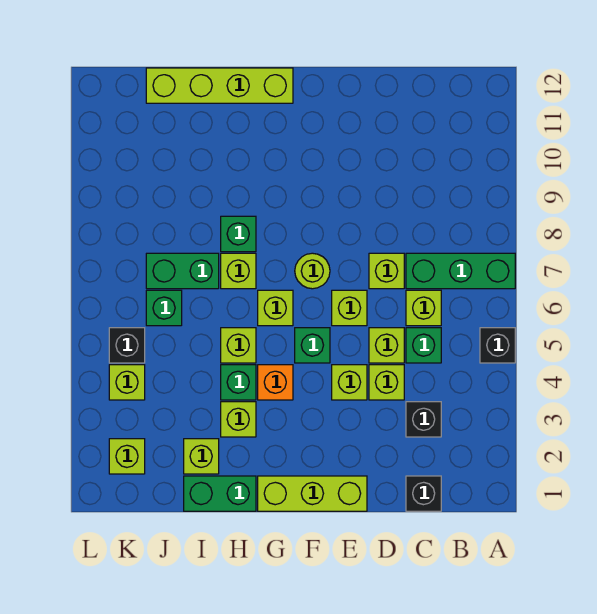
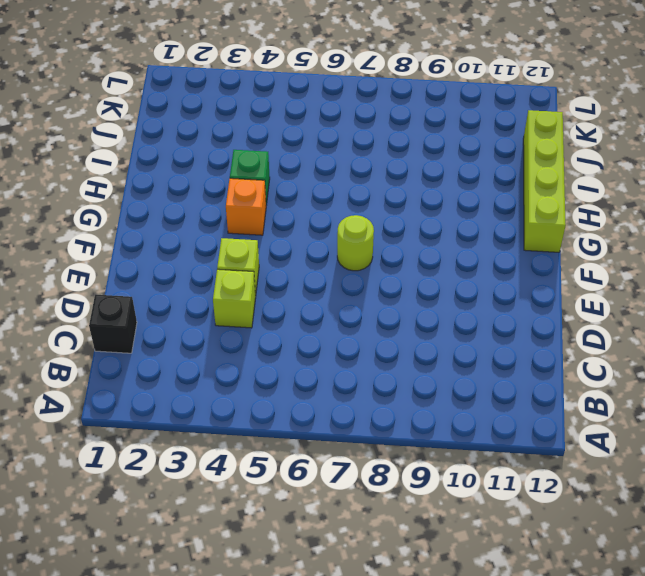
none -> black 1x1 brick [480,328,515,363]
none -> green 1x3 brick [406,253,515,289]
none -> black 1x1 brick [406,402,441,437]

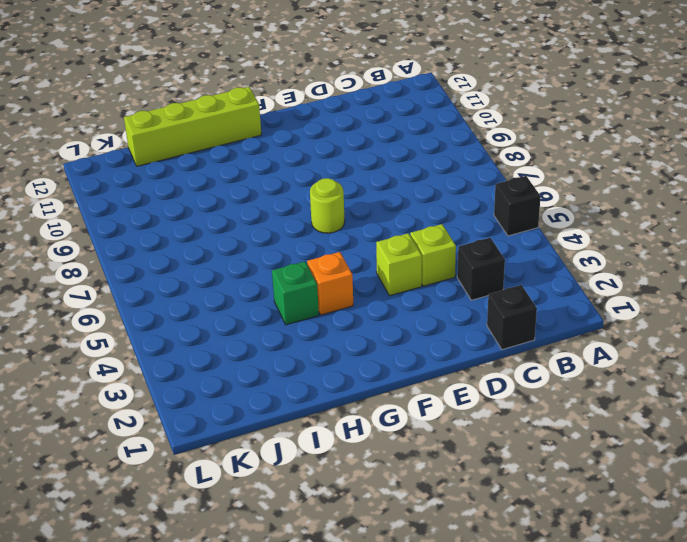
none -> green 1x3 brick [406,253,515,289]
none -> green 1x1 brick [406,328,441,363]
none -> lime 1x1 brick [406,290,441,326]

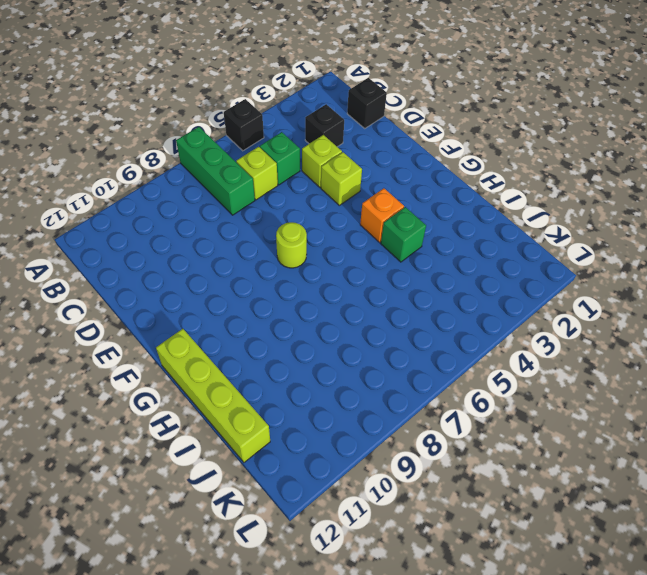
none -> lime 1x1 brick [369,328,404,363]
none -> lime 1x1 brick [369,253,404,289]
none -> lime 1x3 brick [258,476,367,511]

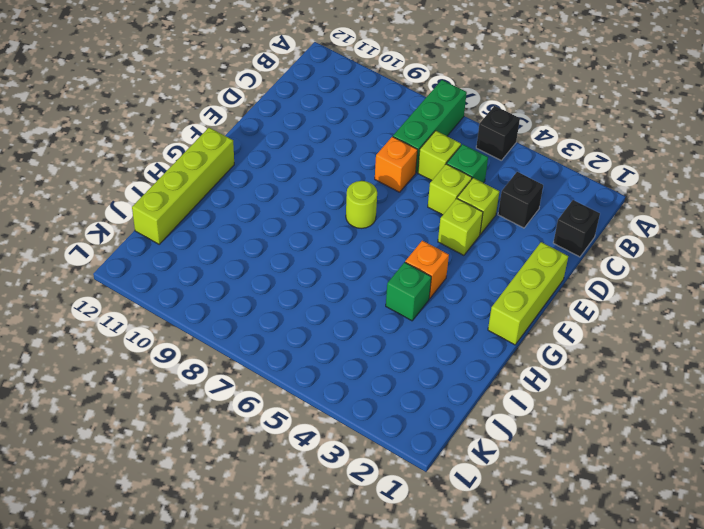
orange 1x1 brick [375,137,418,192] -> lime 1x1 brick [369,253,404,289]
none -> lime 1x1 brick [332,290,367,326]
none -> green 1x1 brick [295,328,330,363]
none -> lime 1x1 brick [258,290,293,326]

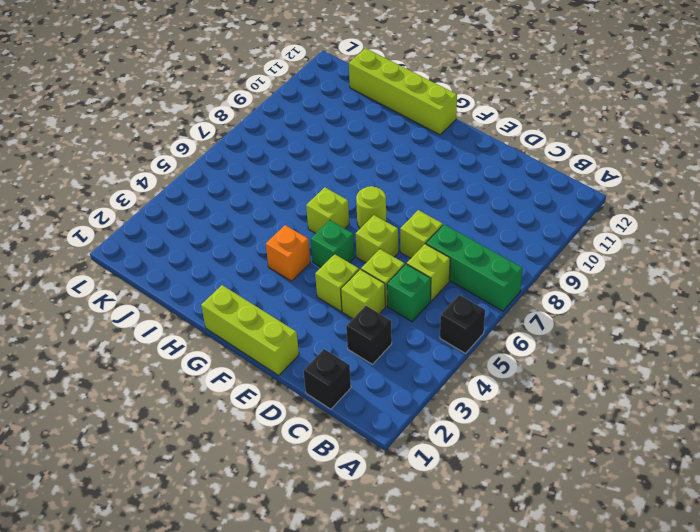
none -> green 1x2 brick [184,476,256,511]
none -> lime 1x1 brick [221,402,256,437]
none -> green 1x1 brick [221,365,256,400]

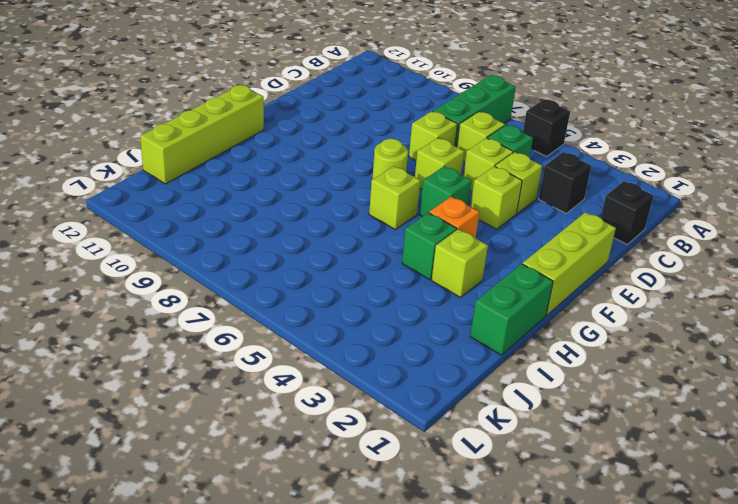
none -> lime 1x1 brick [221,328,256,363]
none -> lime 1x1 brick [221,253,256,289]
none -> green 1x1 brick [221,216,256,252]

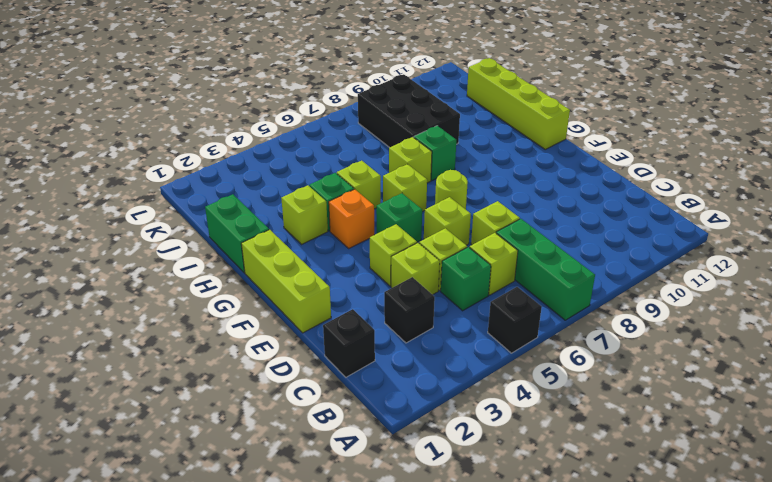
black 2x3 brick [358,74,460,148] -> none
none -> lime 1x1 brick [184,439,219,474]
none -> green 1x2 brick [146,253,219,289]
none -> green 1x1 brick [146,290,182,326]

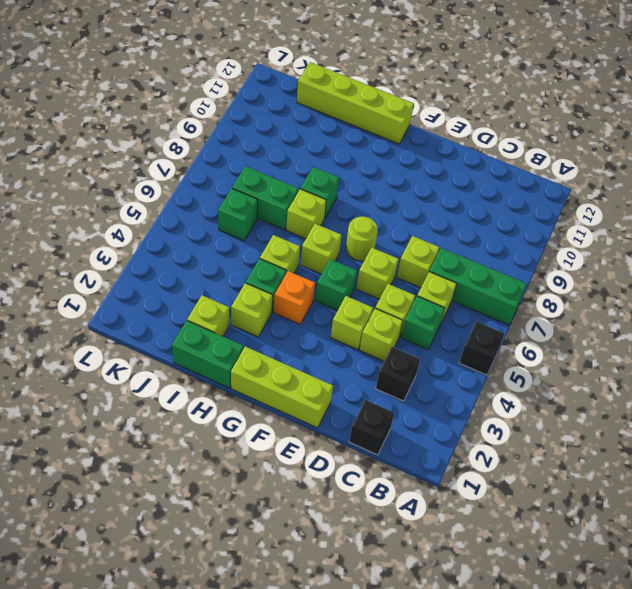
none -> lime 1x1 brick [109,439,145,474]
none -> lime 1x1 brick [109,365,145,400]
none -> black 1x1 brick [109,328,145,363]

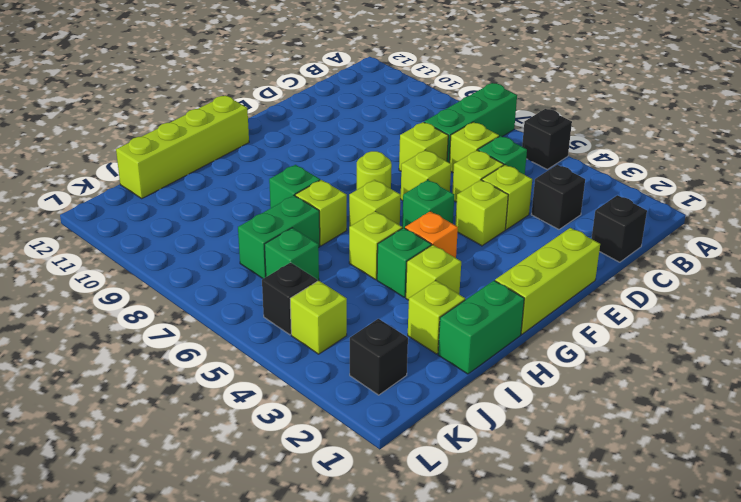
black 1x1 brick [350,319,408,395] -> lime 1x1 brick [109,439,145,474]

